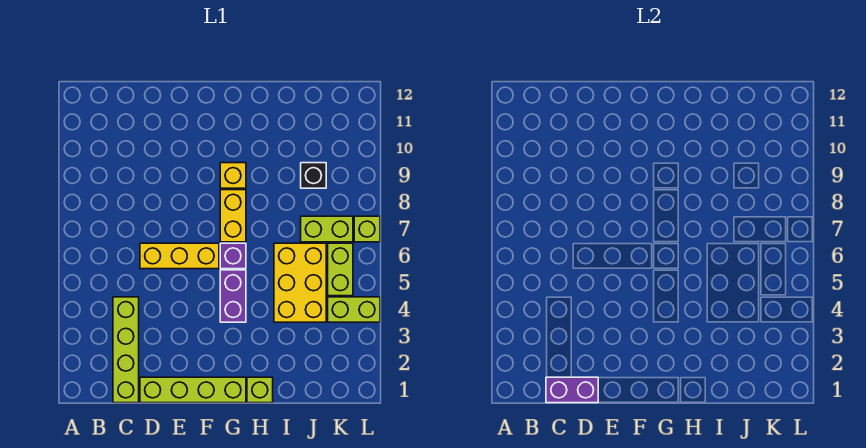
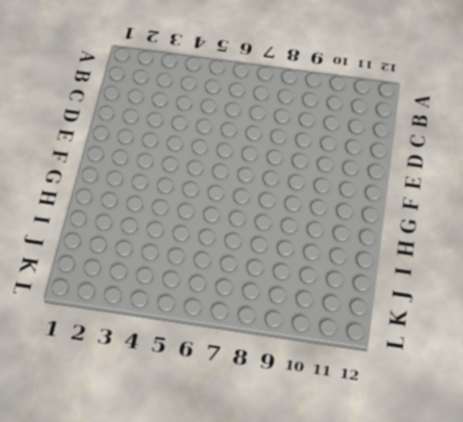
none -> lime 1x4 brick [113,297,139,403]
none -> lime 1x4 brick [140,377,246,403]
none -> yellow 1x3 brick [140,243,219,269]

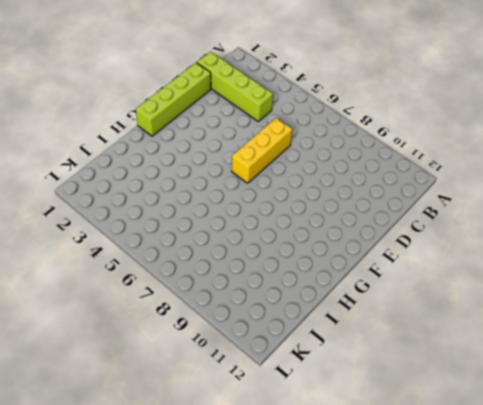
none -> purple 1x2 brick [220,270,246,322]
none -> purple 1x1 brick [220,243,246,269]
none -> yellow 1x2 brick [220,190,246,242]

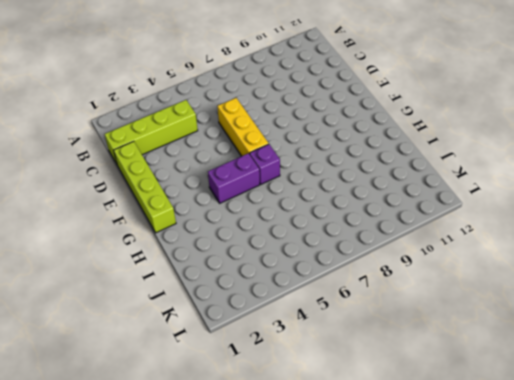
none -> yellow 1x2 brick [220,190,246,242]
none -> yellow 1x1 brick [220,163,246,188]
none -> lime 1x1 brick [247,377,273,403]

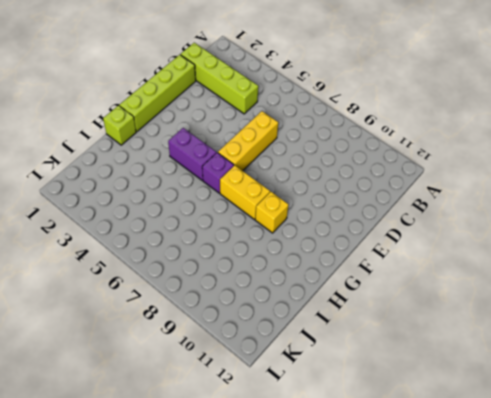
none -> yellow 2x3 brick [274,243,326,322]
none -> lime 1x2 brick [301,216,353,242]
none -> black 1x1 brick [301,163,326,188]

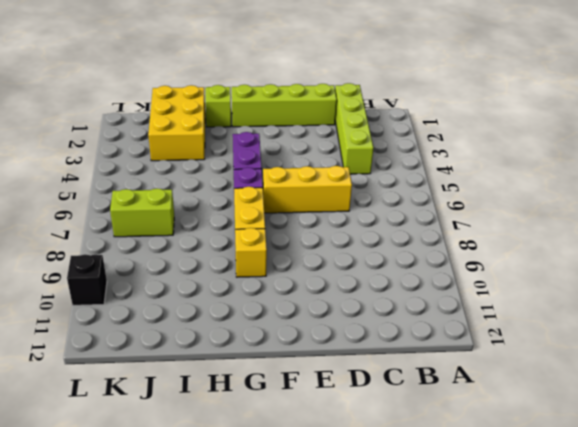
yellow 2x3 brick [148,85,205,161] -> yellow 2x3 brick moved to [274,243,326,322]
black 1x1 brick [67,254,107,305] -> black 1x1 brick moved to [301,163,326,188]
none -> lime 1x2 brick [328,297,380,322]
none -> lime 1x2 brick [328,243,353,296]
none -> lime 1x1 brick [354,216,380,242]

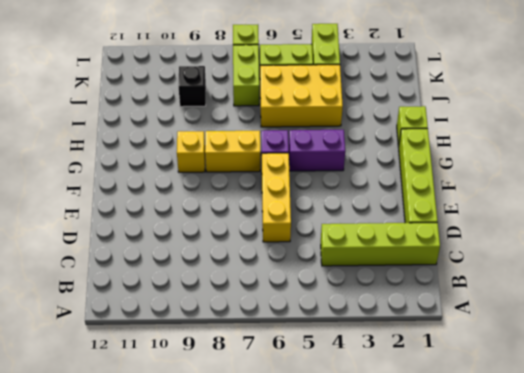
none -> purple 1x2 brick [546,377,598,403]

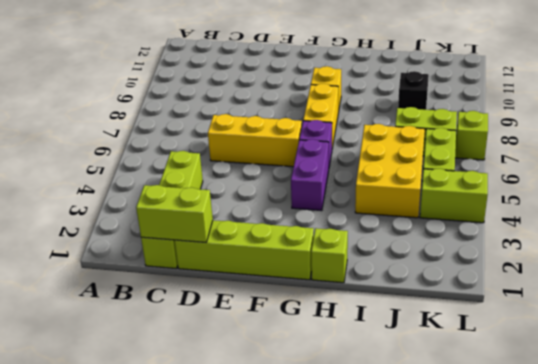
lime 1x2 brick [136,185,213,242] -> purple 1x2 brick [546,377,598,403]

